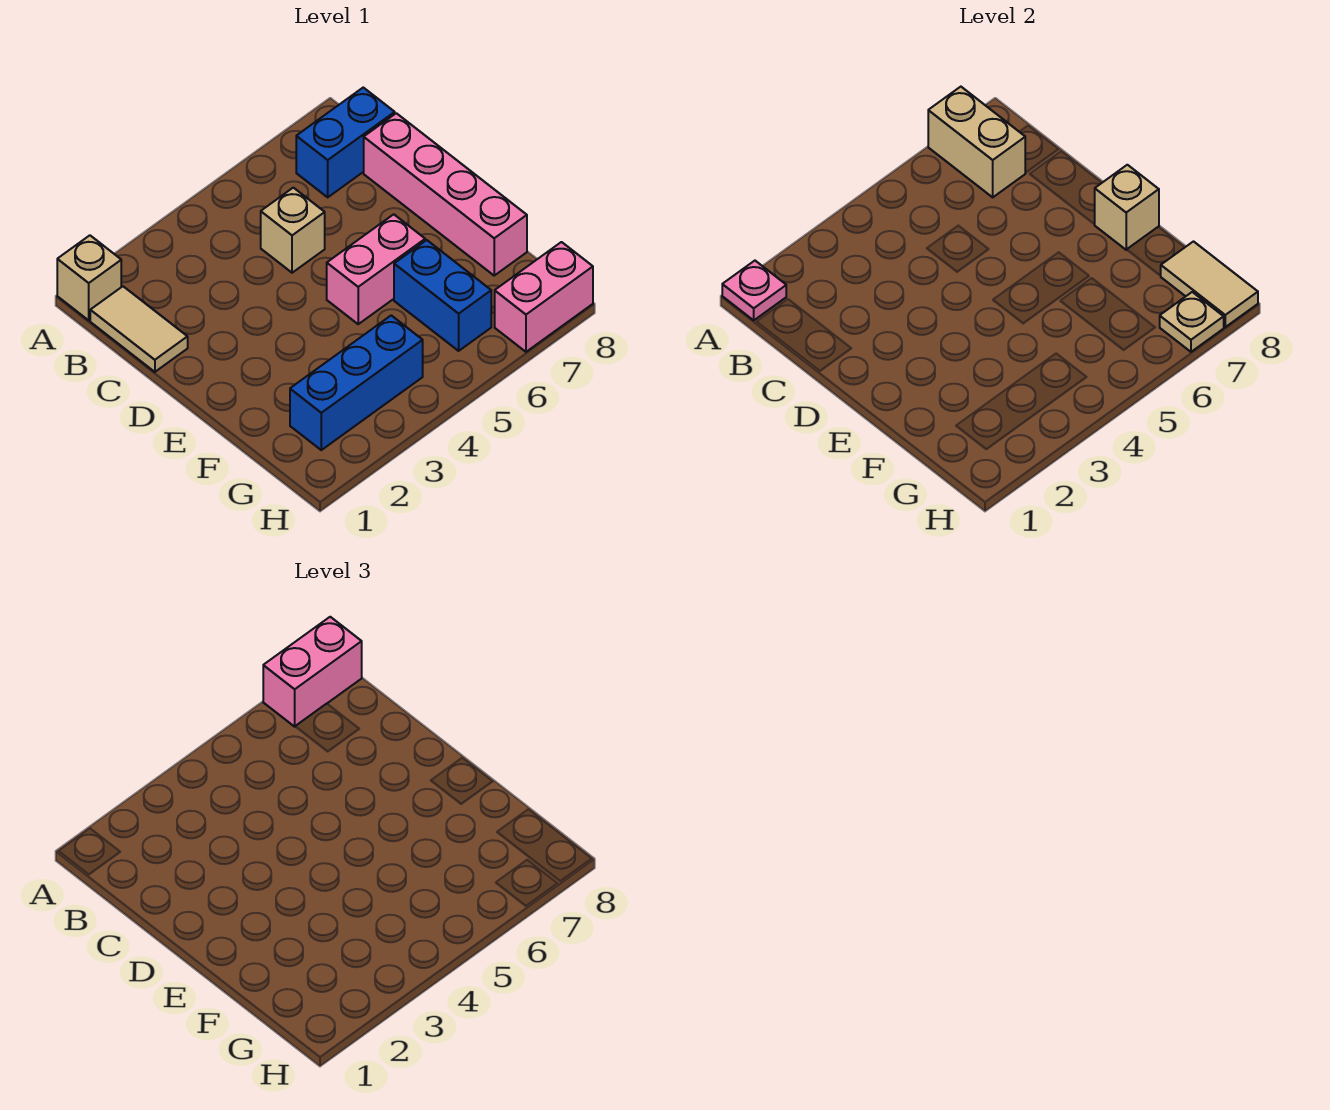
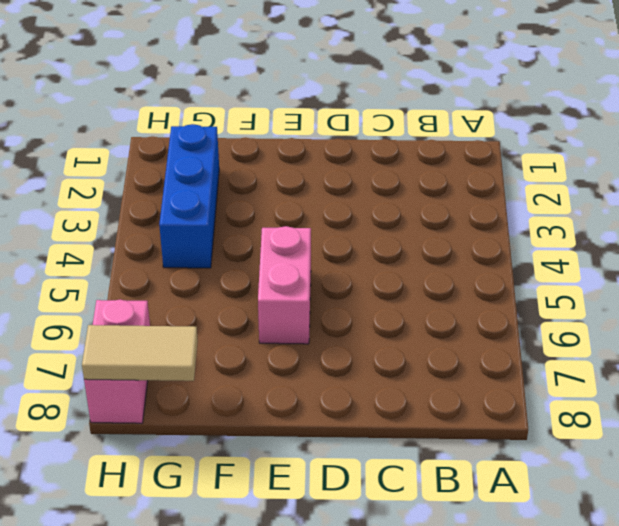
none -> tan 1x1 brick [57,235,121,320]
none -> tan 1x2 tile [90,286,188,372]
none -> blue 1x2 brick [296,88,395,197]

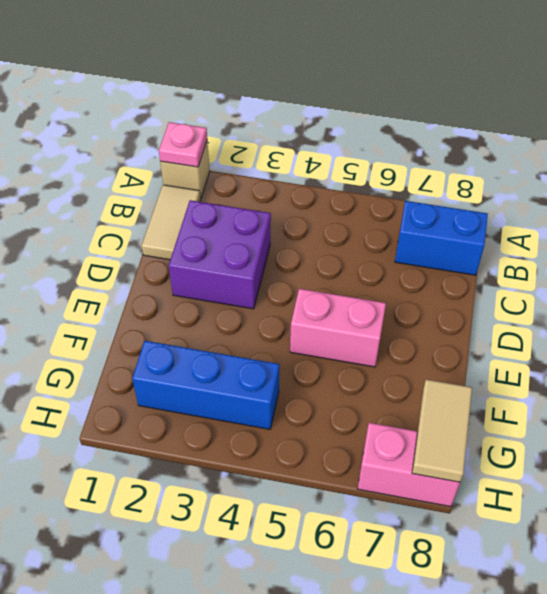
purple 2x2 brick [169,200,271,309] -> none
none -> tan 1x1 brick [261,188,325,273]
none -> pink 1x4 brick [364,113,527,275]
none -> blue 1x2 brick [394,240,491,351]

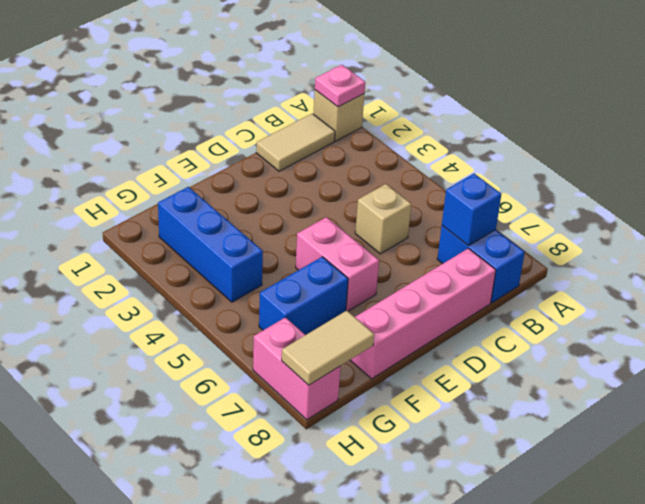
blue 1x1 brick [442,174,501,246] -> tan 1x2 brick [928,87,1025,197]
none -> tan 1x1 brick [1094,165,1159,250]
none -> tan 1x1 plate [1160,292,1224,352]
none -> pink 1x2 brick [263,617,362,727]

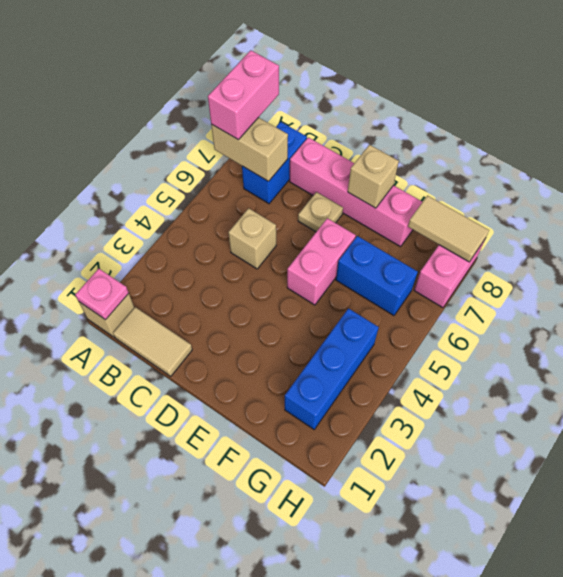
tan 1x1 plate [298,192,343,232] -> tan 1x1 plate moved to [1160,292,1224,352]

